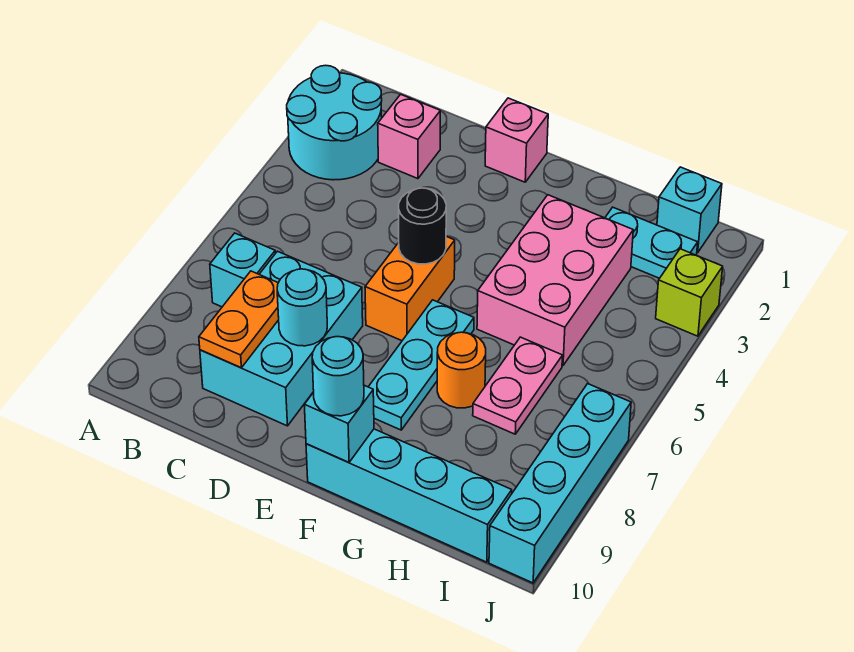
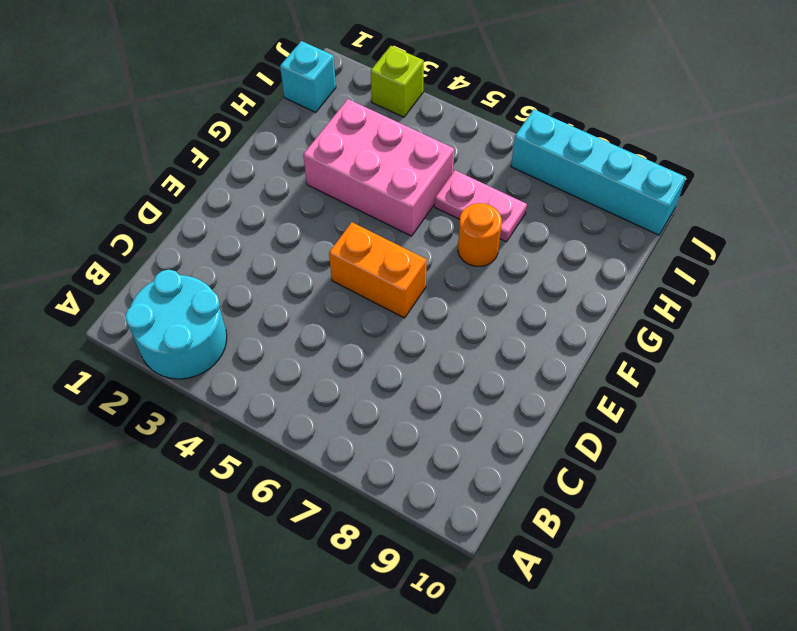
none -> cyan 1x1 brick [210,233,275,307]
none -> pink 1x1 brick [378,94,440,179]
none -> cyan 2x3 brick [200,251,363,426]

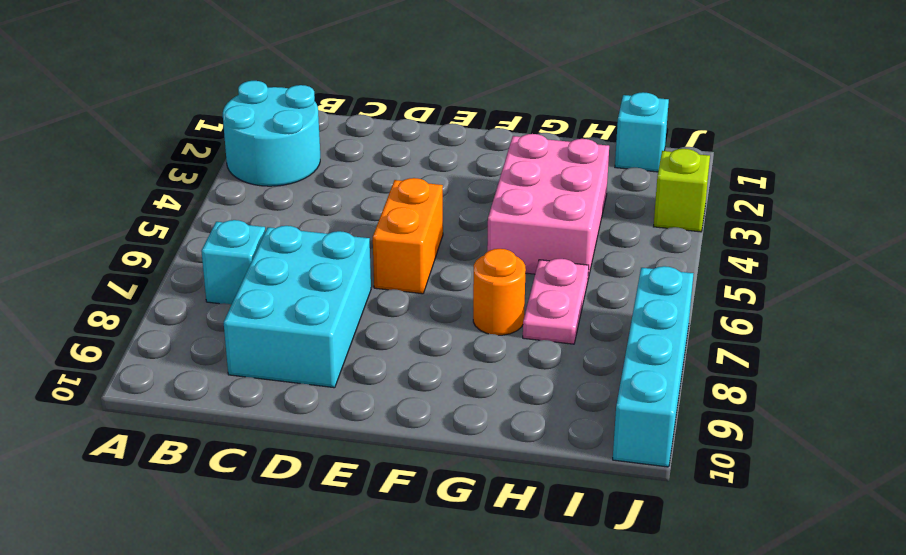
none -> pink 1x1 brick [378,94,440,179]
none -> pink 1x1 brick [485,98,548,182]
none -> cyan 1x3 plate [369,300,474,430]

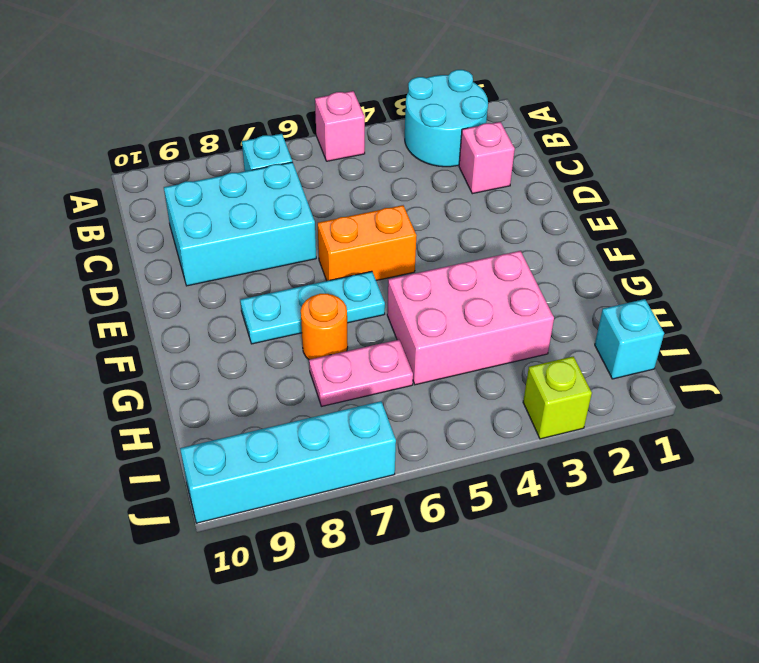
pink 1x1 brick [315,91,365,161] -> pink 1x1 brick moved to [485,98,548,182]
none -> cyan 1x4 brick [306,429,512,562]
none -> cyan 1x2 plate [605,207,698,278]
none -> orange 1x2 plate [199,271,279,368]

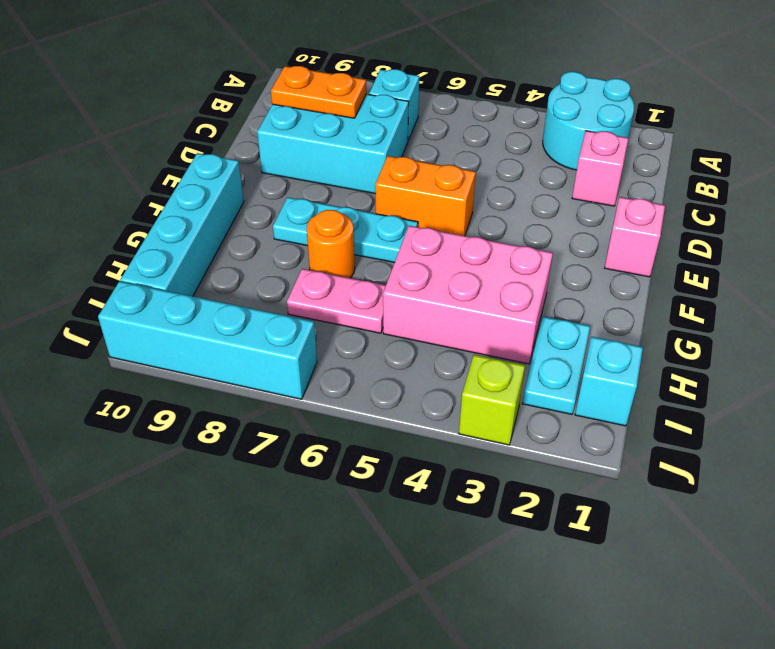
none -> cyan 1x1 round brick [277,269,327,346]
none -> black 1x1 round brick [399,188,446,264]
none -> cyan 1x1 brick [304,385,374,463]

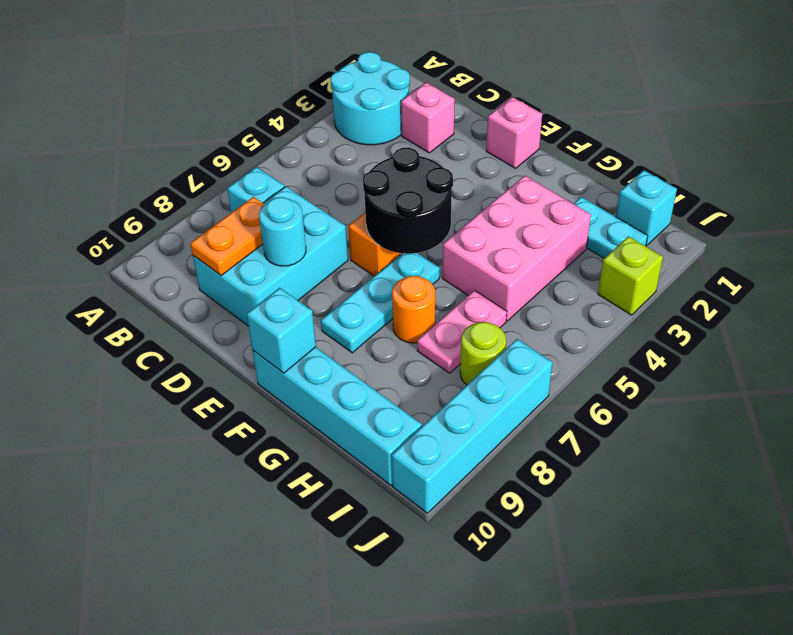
black 2x2 round brick [363,147,453,254] -> black 1x1 round brick [399,188,446,264]
lime 1x1 round brick [460,322,506,385] -> none
none -> cyan 1x1 round brick [312,337,364,416]

